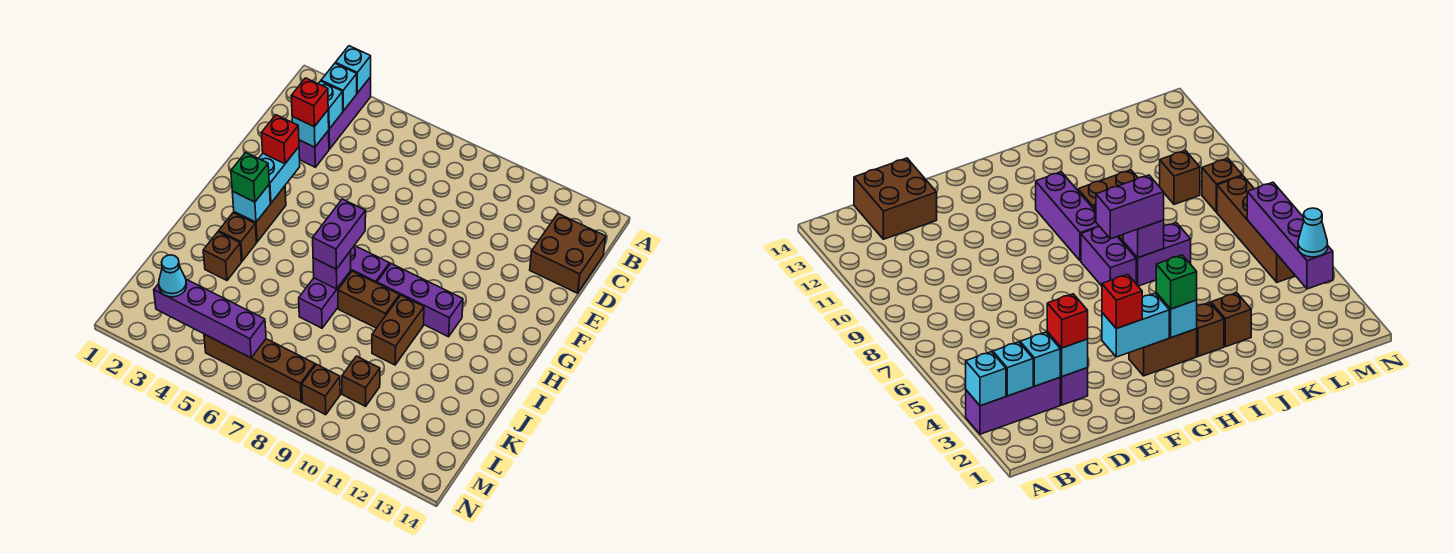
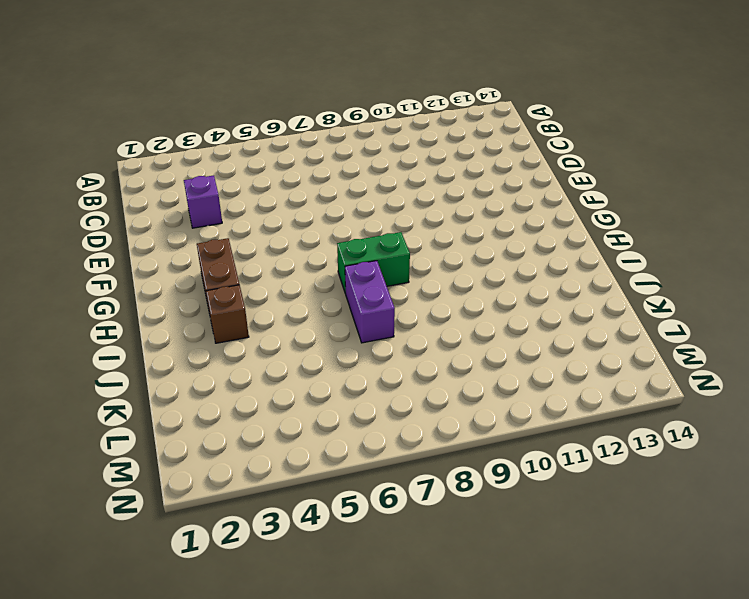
green 1x2 brick [337,232,410,294] -> purple 1x2 brick [351,246,390,283]
none -> purple 1x3 brick [329,77,371,149]
none -> brown 2x2 brick [530,214,606,293]
none -> purple 1x3 brick [377,264,463,337]

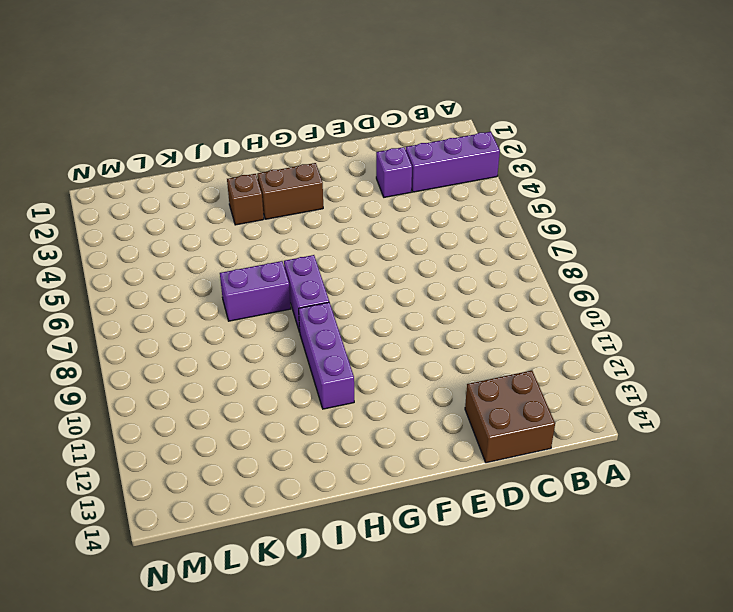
none -> brown 1x2 brick [338,271,399,328]
none -> brown 1x2 brick [372,295,424,365]
none -> brown 1x1 brick [203,232,242,280]

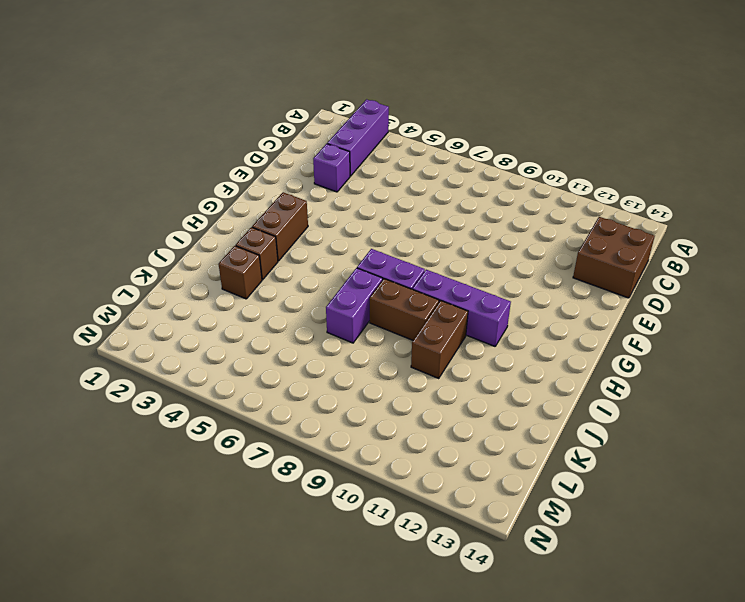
none -> brown 1x1 brick [342,356,380,406]
none -> brown 1x4 brick [204,334,315,402]
none -> brown 1x1 brick [302,364,340,415]

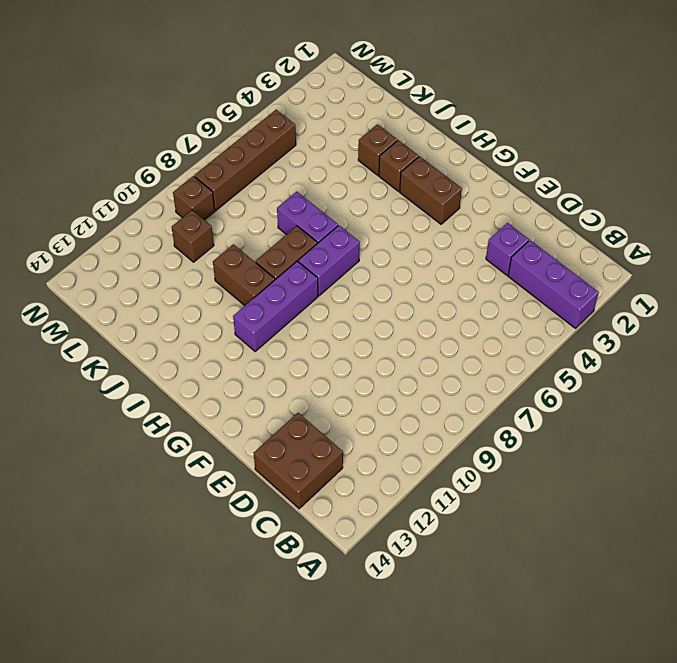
none -> cyan 1x1 brick [335,46,371,93]
none -> cyan 1x1 brick [321,64,357,111]
none -> cyan 1x1 brick [318,81,343,129]

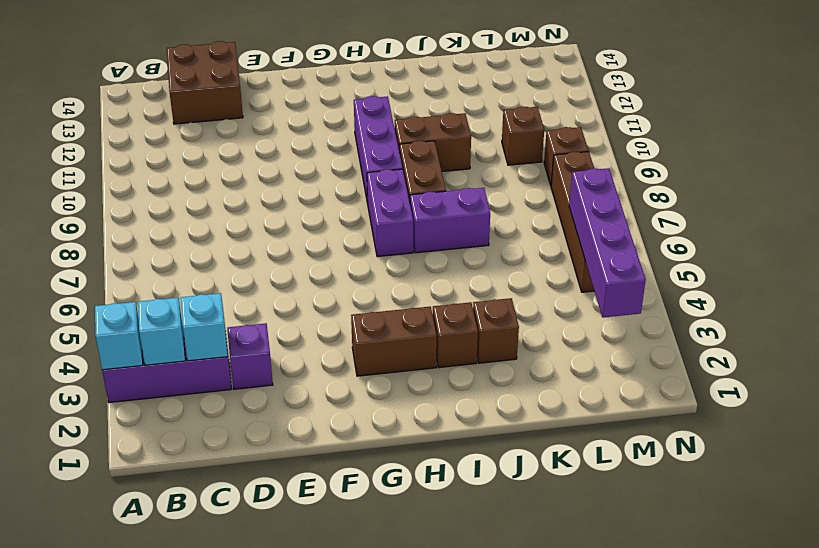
none -> cyan 1x1 brick [292,110,329,147]
none -> cyan 1x2 brick [259,147,300,203]
none -> cyan 1x1 brick [232,185,270,222]

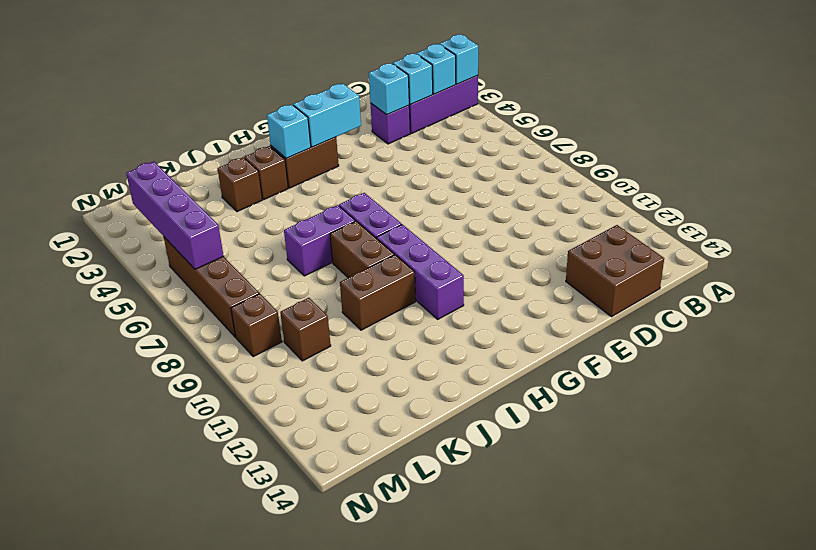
none -> purple 1x1 brick [313,251,351,289]
none -> red 1x1 brick [291,78,328,127]
none -> red 1x1 brick [262,115,299,164]

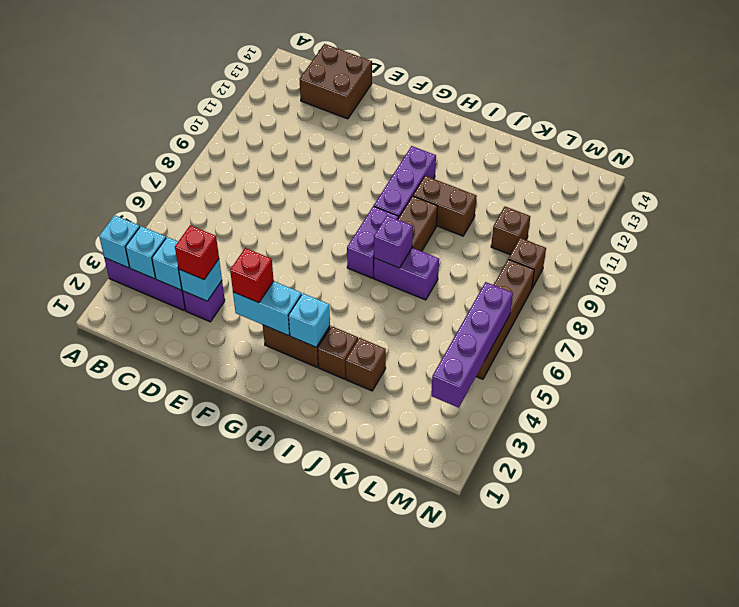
none -> green 1x1 brick [231,152,269,202]
none -> purple 1x2 brick [313,199,366,269]
none -> cyan 1x1 cone [159,255,187,297]

